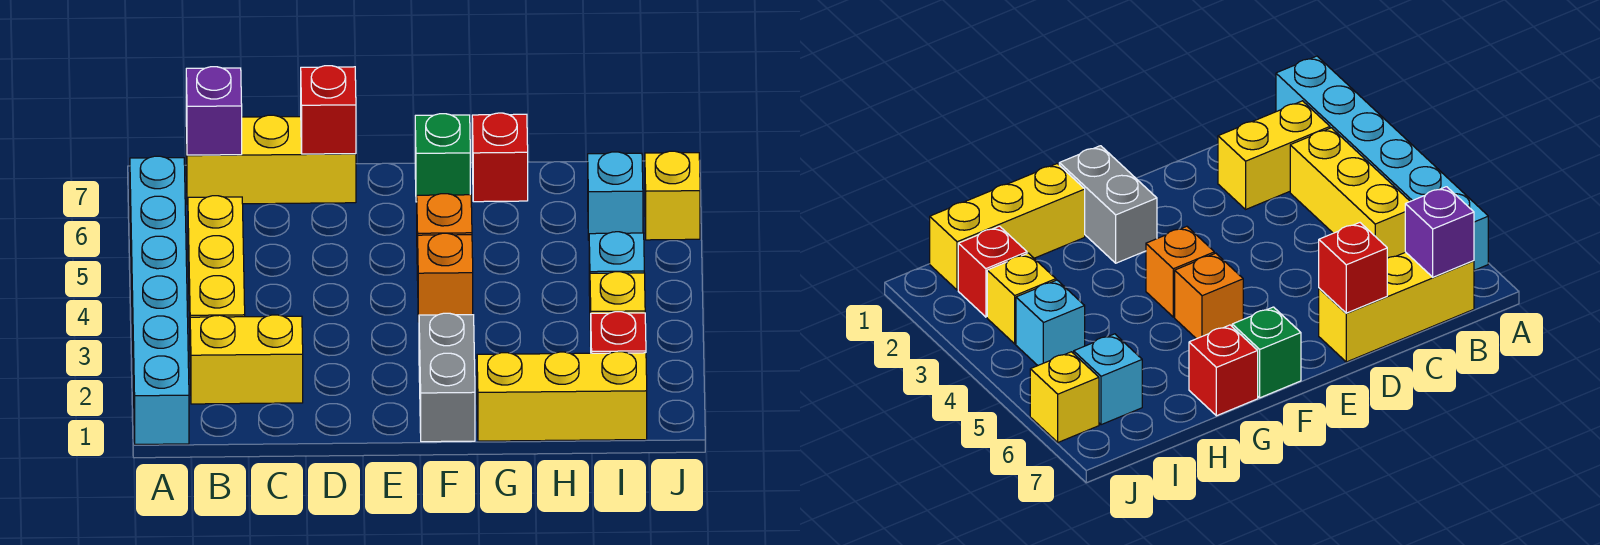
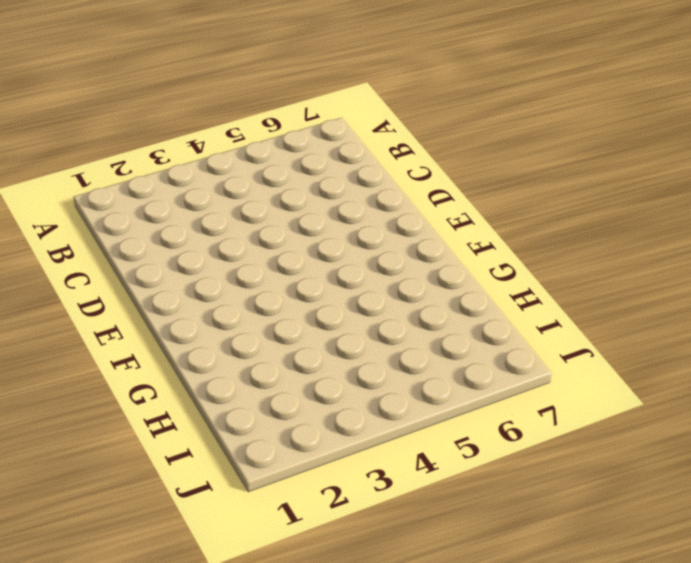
none -> cyan 1x6 brick [130,156,189,444]
none -> yellow 1x2 brick [190,315,303,404]
none -> yellow 1x3 brick [188,196,245,328]

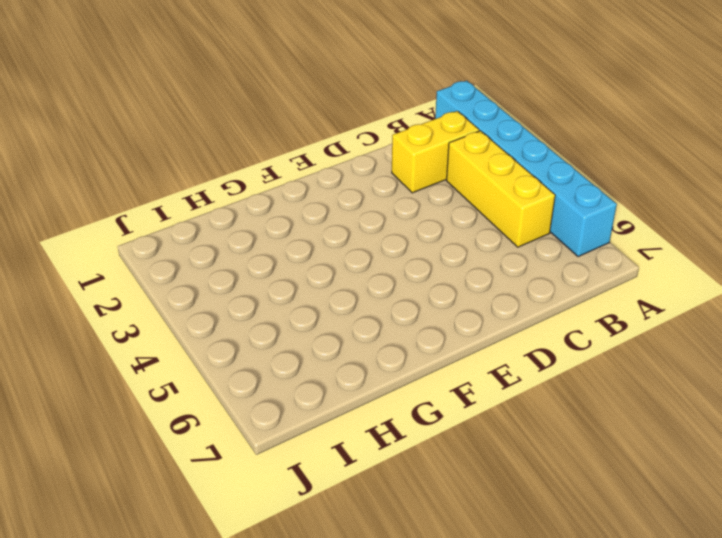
none -> yellow 1x3 brick [186,115,356,204]
none -> grey 1x2 brick [419,313,475,442]
none -> orange 1x1 brick [418,233,473,322]

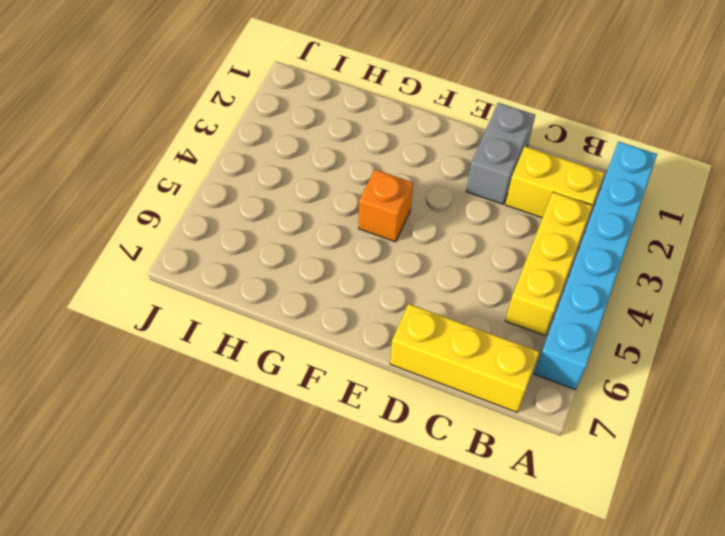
grey 1x2 brick [466,103,535,204] -> grey 1x2 brick moved to [419,313,475,442]
none -> orange 1x1 brick [417,194,472,280]
none -> green 1x1 brick [415,114,470,202]
none -> yellow 1x3 brick [477,352,647,441]

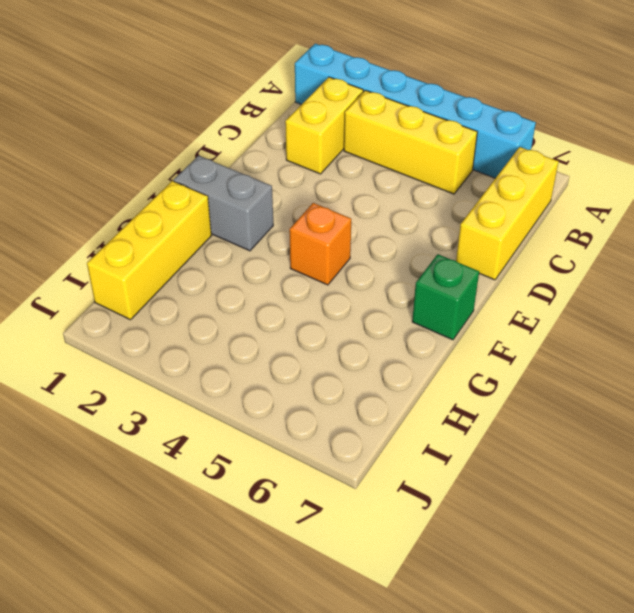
none -> orange 1x1 brick [417,194,472,280]
none -> red 1x1 brick [472,113,528,202]
none -> red 1x1 brick [591,312,646,353]

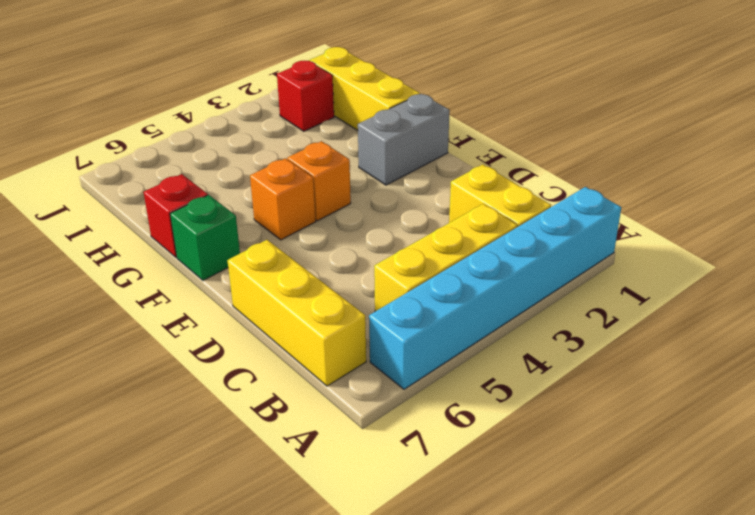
none -> yellow 1x1 brick [590,272,645,346]
none -> cyan 1x1 brick [589,232,644,296]
none -> cyan 1x1 brick [588,152,643,240]

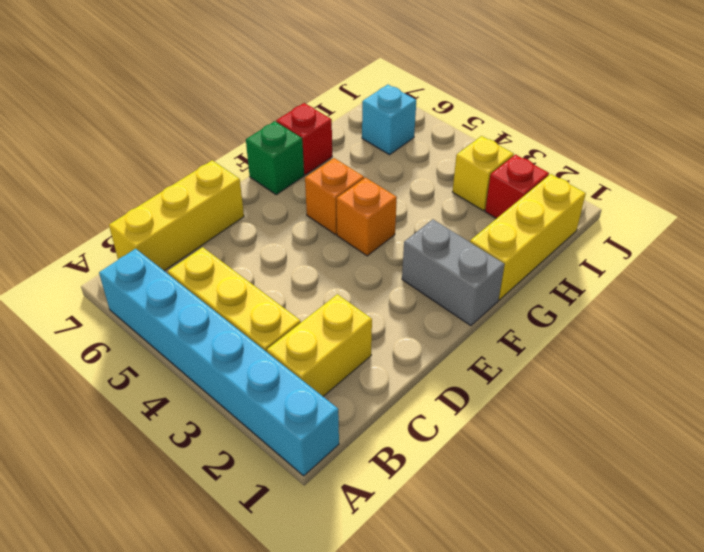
none -> cyan 1x1 brick [589,232,644,296]
none -> yellow 1x1 brick [645,151,700,240]
none -> purple 1x1 brick [186,67,242,155]

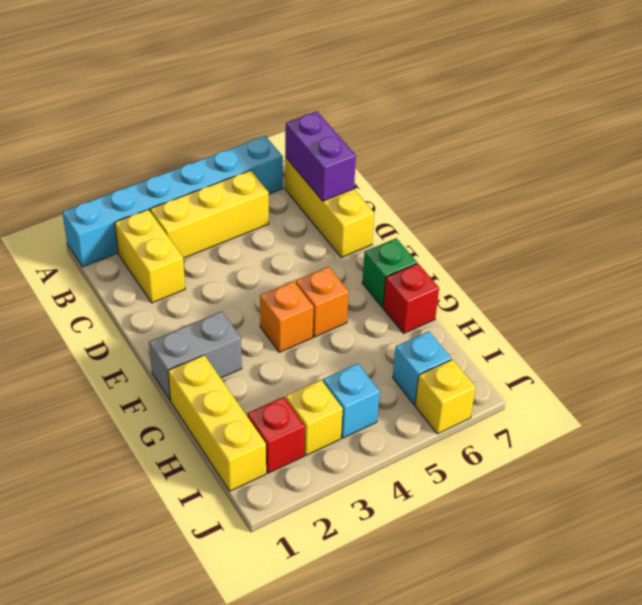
purple 1x2 brick [285,111,356,201] -> purple 1x1 brick [186,67,242,155]
none -> red 1x1 brick [301,66,356,154]

